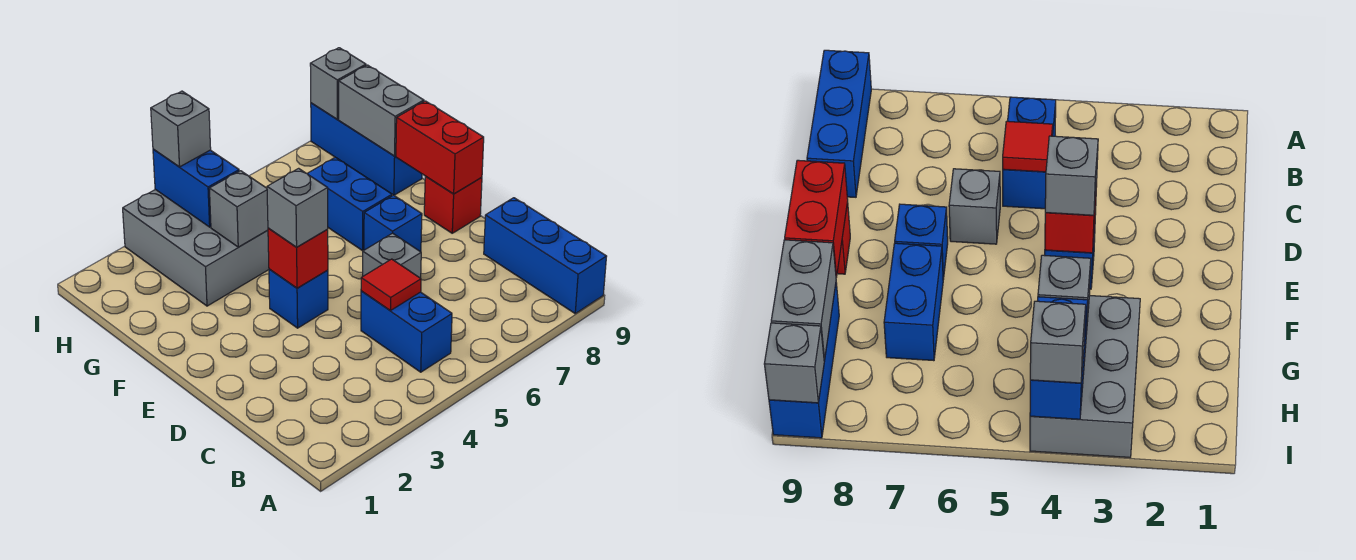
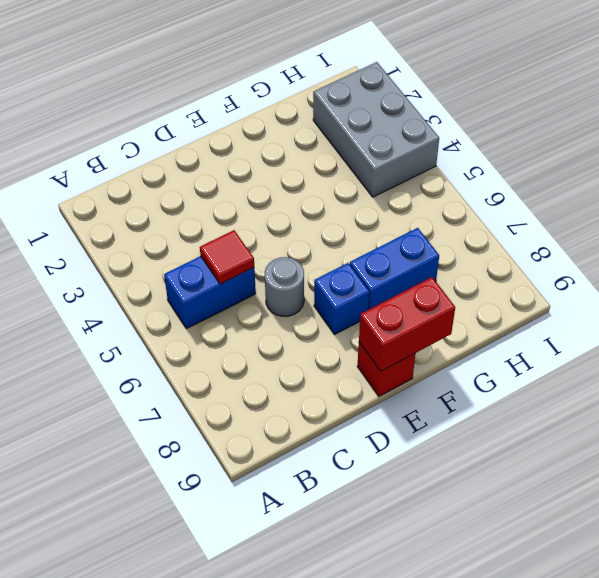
grey 1x1 round brick [265,257,304,316] -> grey 1x1 brick [363,233,421,278]
grey 2x3 brick [313,62,439,197] -> grey 2x3 brick turned to [123,189,269,306]
none -> blue 1x3 brick [484,198,607,313]
none -> blue 1x1 brick [269,269,328,328]
none -> blue 1x3 brick [311,103,422,195]

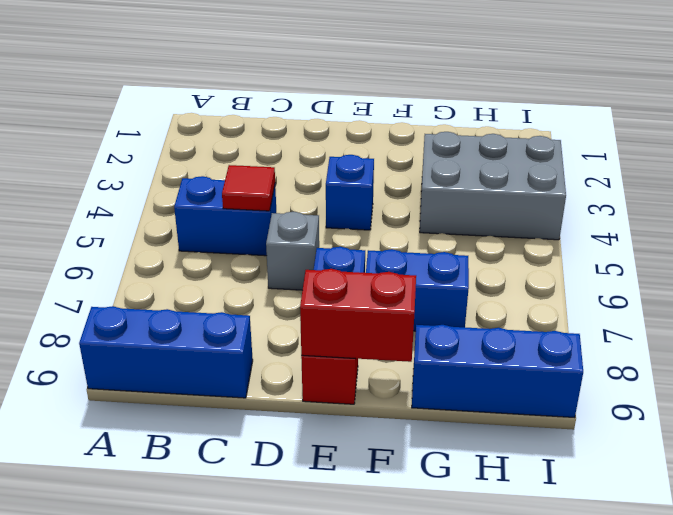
none -> red 1x1 brick [268,228,328,288]
none -> grey 1x1 brick [209,171,268,247]
none -> grey 1x2 brick [339,65,424,156]

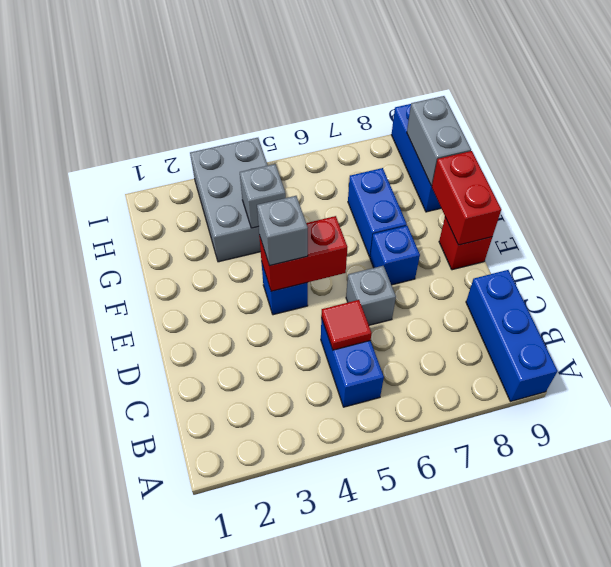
red 1x2 brick [259,216,347,291] -> red 1x1 brick [268,228,328,288]
none -> blue 1x2 brick [153,149,239,227]
none -> grey 1x1 brick [310,48,366,119]
none -> grey 1x1 brick [151,91,211,167]

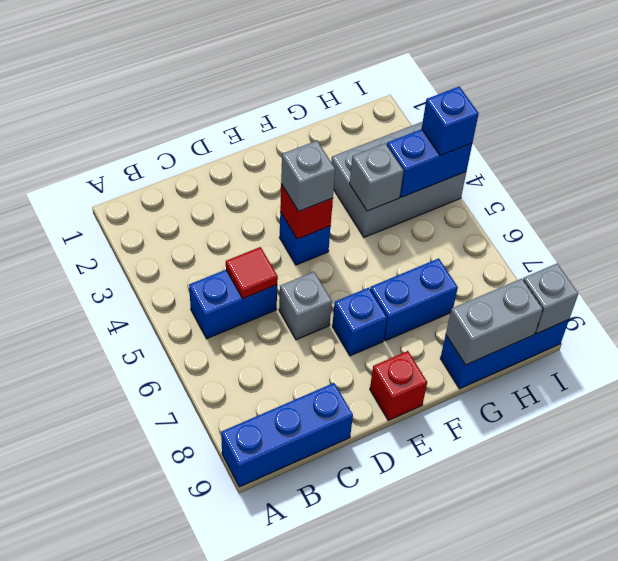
blue 1x1 brick [422,87,479,156] -> grey 1x1 brick [151,91,211,167]
none -> red 1x2 brick [396,101,484,194]

